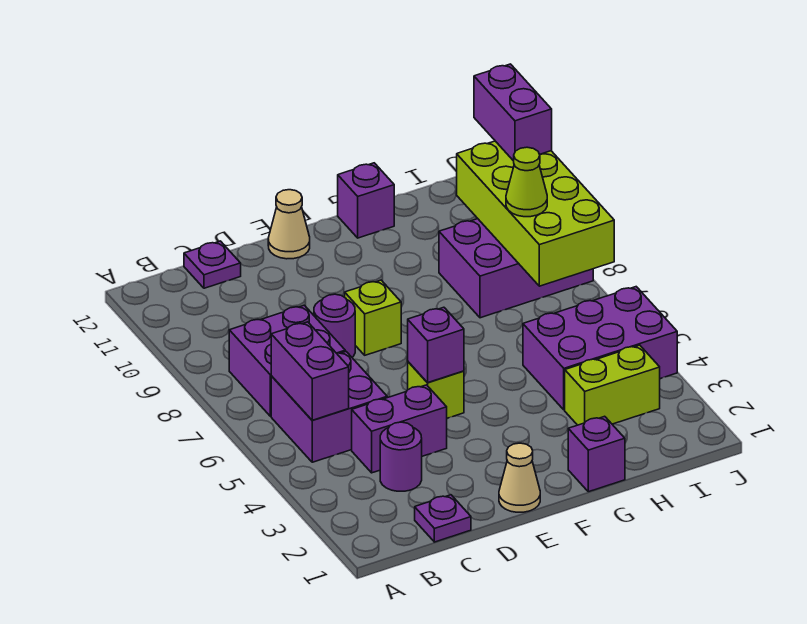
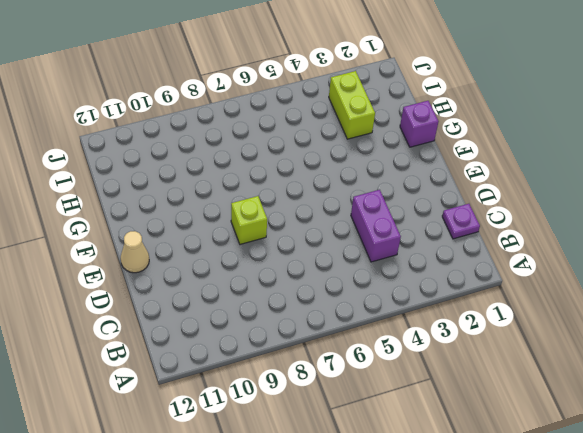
none -> purple 2x2 brick [271,352,387,462]
none -> purple 2x2 brick [229,305,345,416]
none -> purple 1x1 round brick [380,422,422,491]

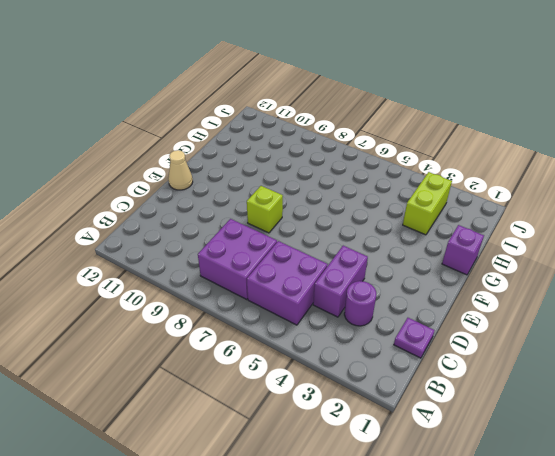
none -> purple 1x1 plate [184,241,241,288]
none -> purple 1x1 round brick [314,294,355,357]
none -> tan 1x1 cone [499,443,540,512]

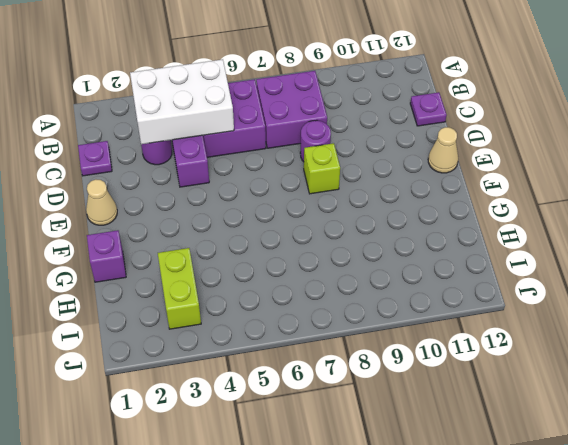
white 2x3 brick [130,59,234,144] -> purple 1x2 brick [271,322,349,420]
none -> lime 1x1 brick [408,362,464,418]
none -> purple 1x1 brick [338,163,394,238]
none -> purple 2x3 brick [523,287,677,410]

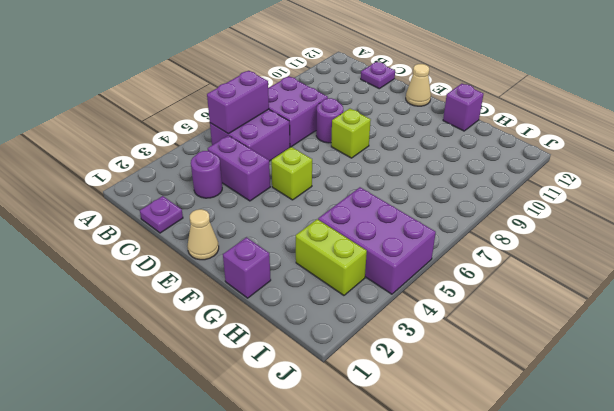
none -> purple 2x3 brick [439,219,593,318]
none -> purple 1x1 brick [408,307,464,383]
none -> lime 2x4 brick [457,141,614,286]

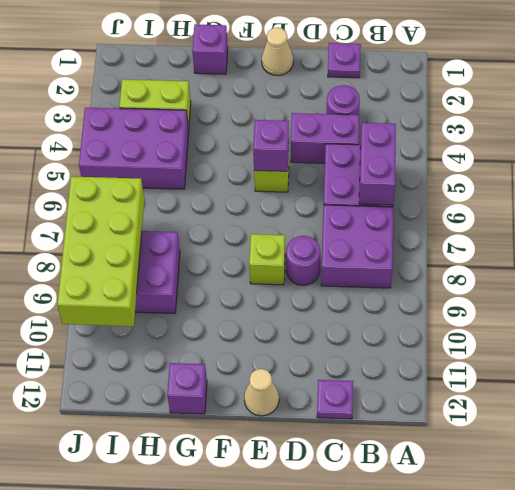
none -> lime 1x1 cone [506,147,547,217]
none -> purple 1x2 brick [474,64,552,161]

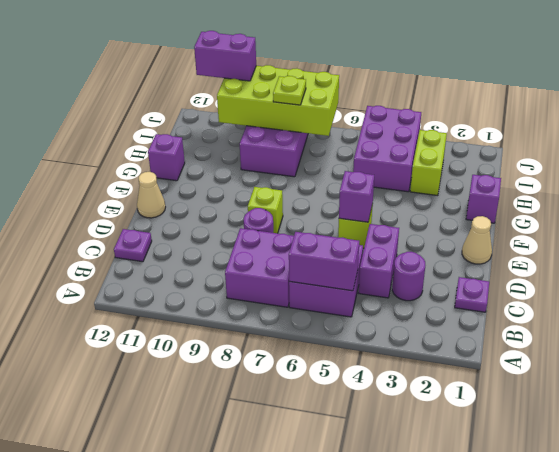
lime 1x1 plate [273,76,306,105] -> lime 1x1 cone [506,147,547,217]

